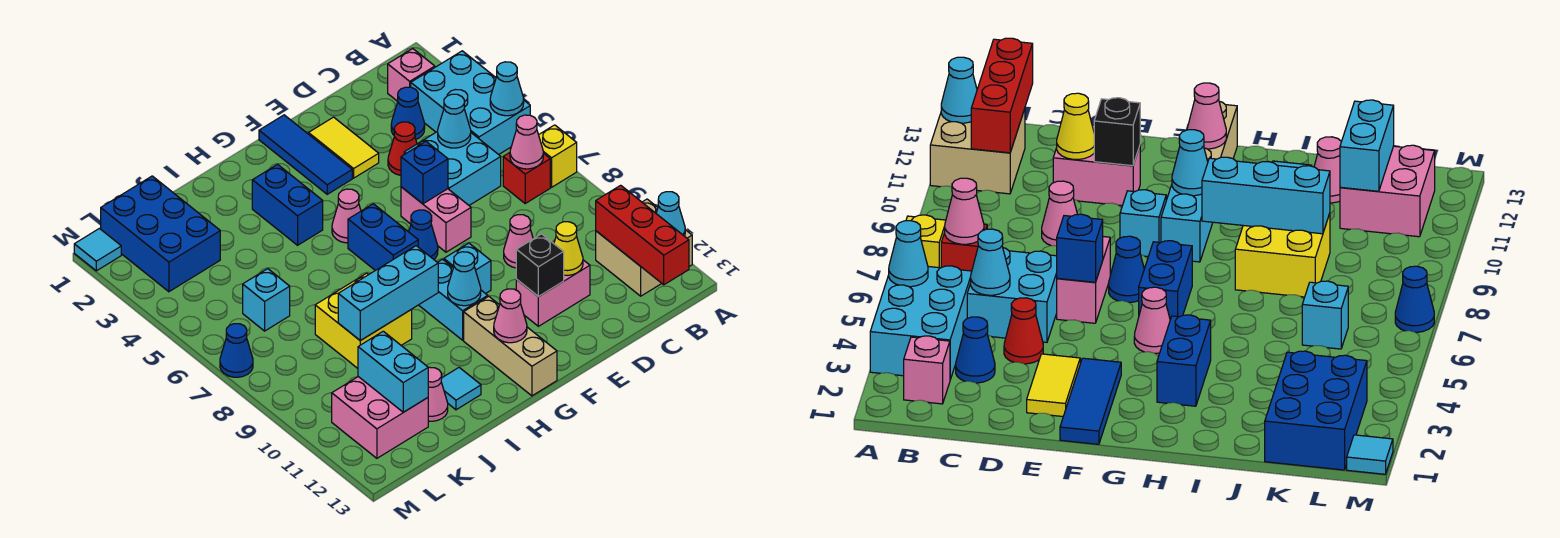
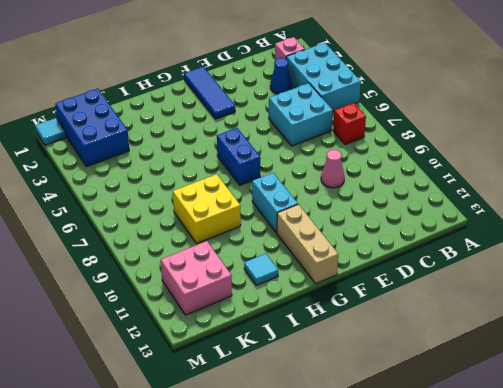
none -> yellow 1x1 brick [539,125,577,187]
none -> tan 2x2 brick [596,199,692,296]
none -> red 1x1 cone [388,122,417,175]
none -> pink 1x2 brick [516,260,590,326]

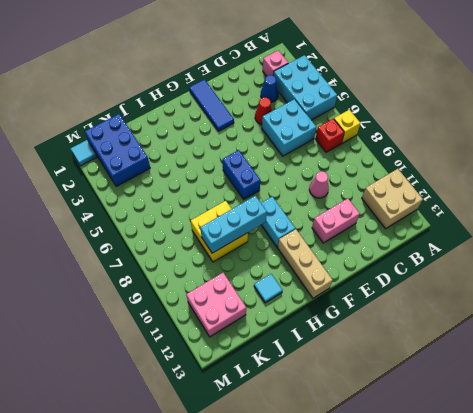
none -> yellow 1x2 tile [309,117,379,178]
none -> pink 1x2 brick [401,187,471,252]
none -> blue 1x1 cone [409,210,438,259]
none -> cyan 1x1 brick [444,243,491,294]

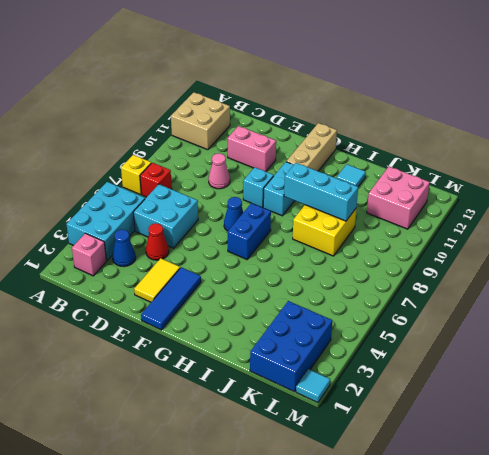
none -> pink 1x2 brick [401,187,471,252]
none -> pink 1x1 cone [332,189,361,243]
none -> blue 1x2 brick [252,164,323,245]
none -> pink 1x1 cone [428,367,448,421]

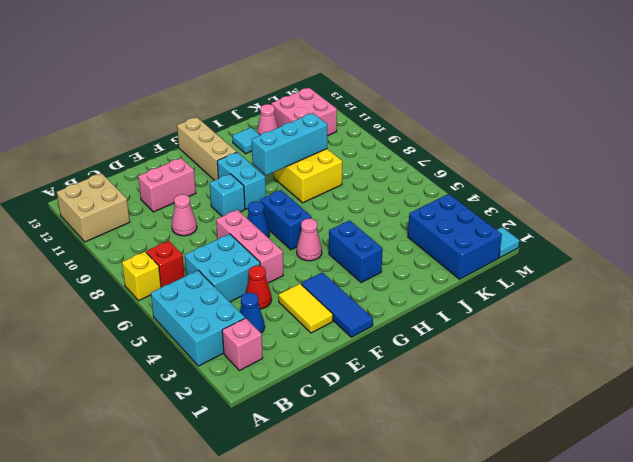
pink 1x3 brick [216,210,283,283] -> pink 1x2 brick [401,187,471,252]
none -> cyan 1x1 brick [243,269,290,331]
none -> blue 1x1 cone [220,324,253,377]
none -> cyan 1x1 cone [490,62,524,116]
none -> cyan 1x1 cone [656,192,685,236]

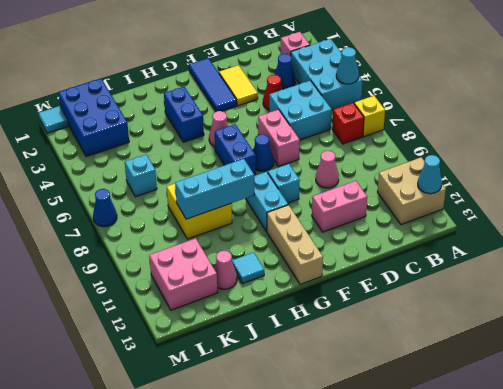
none -> pink 1x1 cone [510,115,543,169]
none -> red 1x3 brick [596,185,689,285]
none -> cyan 1x1 cone [438,94,471,148]
none -> yellow 1x1 cone [554,222,583,275]

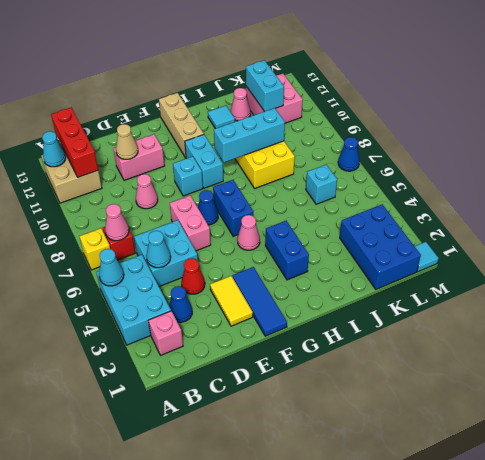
tan 1x1 cone [116,124,138,159] -> yellow 1x1 cone [554,222,583,275]
none -> blue 1x1 brick [401,142,448,204]
none -> black 1x1 brick [516,234,564,297]
none -> cyan 1x1 cone [448,252,481,306]
none -> pink 1x1 cone [494,289,527,343]

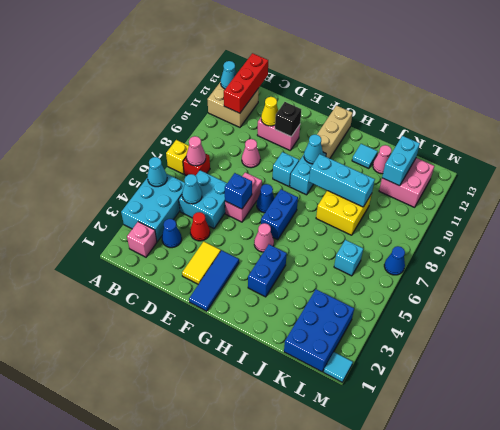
none -> pink 1x1 cone [494,289,527,343]

